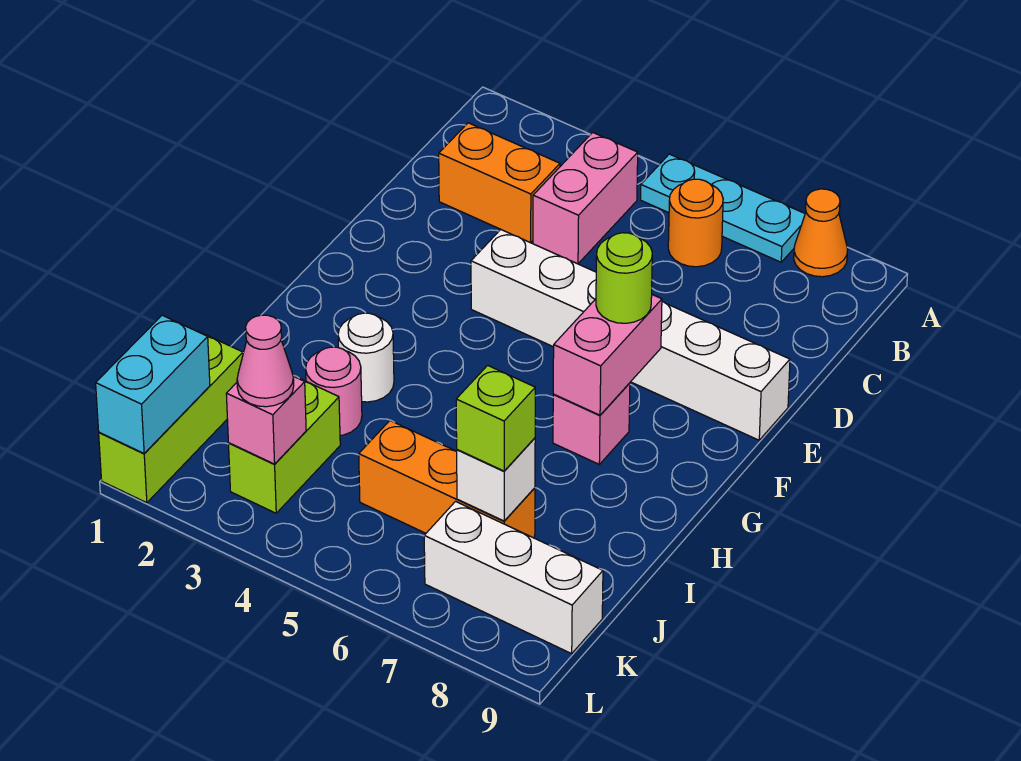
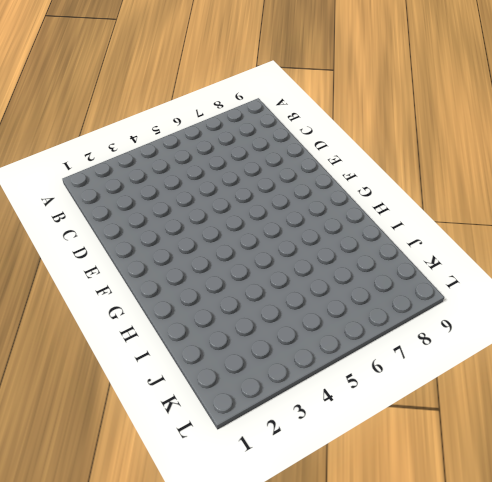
none -> cyan 1x3 plate [641,154,805,262]
none -> orange 1x1 cone [794,189,848,277]
none -> pink 1x2 brick [533,132,638,264]

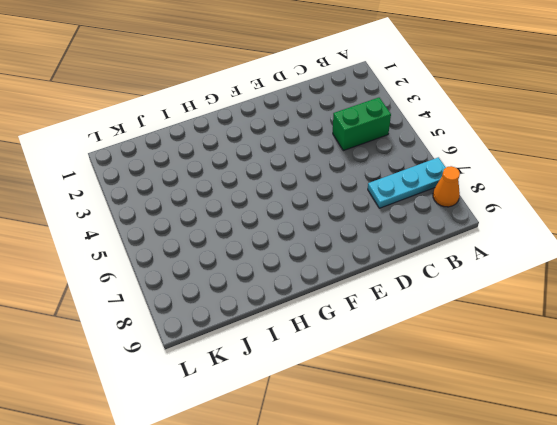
cyan 1x3 plate [368,157,446,208] -> cyan 1x3 plate turned to [641,154,805,262]
green 1x2 brick [333,97,391,151] -> pink 1x2 brick [533,132,638,264]
none -> orange 1x1 round brick [668,179,723,267]
none -> orange 1x2 brick [439,123,560,243]
none -> white 1x6 brick [471,230,790,440]

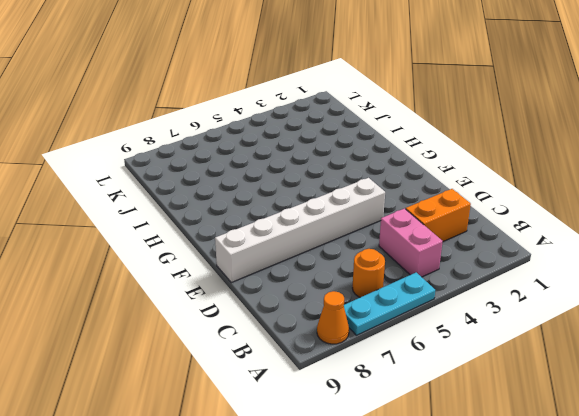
none -> pink 1x1 brick [553,383,630,464]
none -> white 1x1 round brick [338,313,394,402]
none -> pink 1x1 round brick [306,347,362,436]

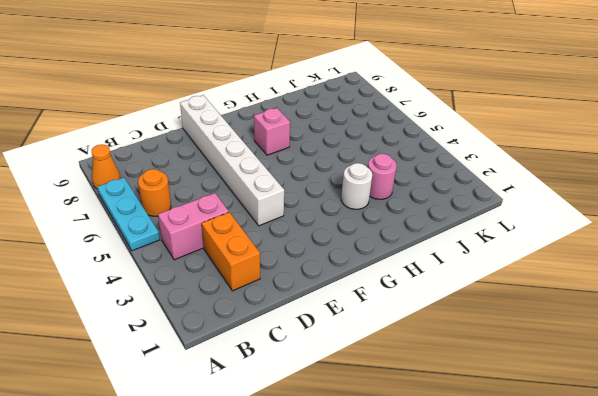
none -> lime 1x3 brick [99,331,243,503]
none -> lime 1x2 brick [229,375,340,513]
none -> orange 1x3 brick [359,420,535,538]

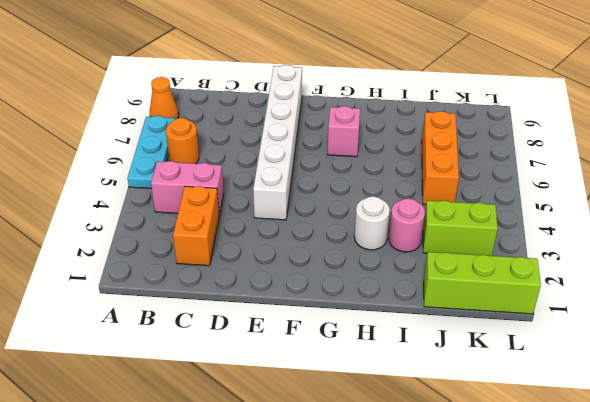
none -> white 1x3 brick [424,502,603,654]
none -> pink 1x2 brick [553,295,662,415]
none -> white 1x1 brick [457,438,535,521]

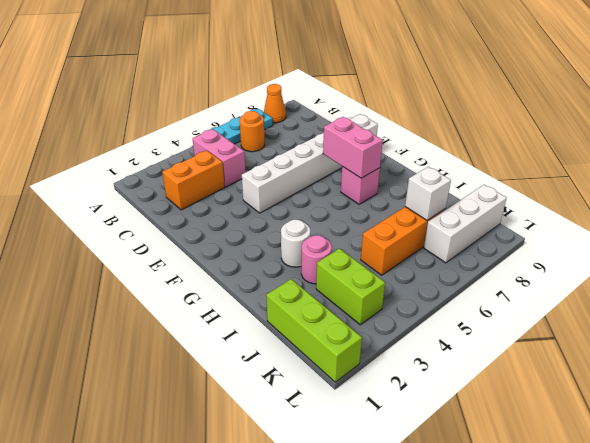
none -> cyan 1x2 brick [96,315,210,453]
none -> pink 1x1 brick [226,376,306,464]
none -> lime 1x1 round brick [596,233,652,323]

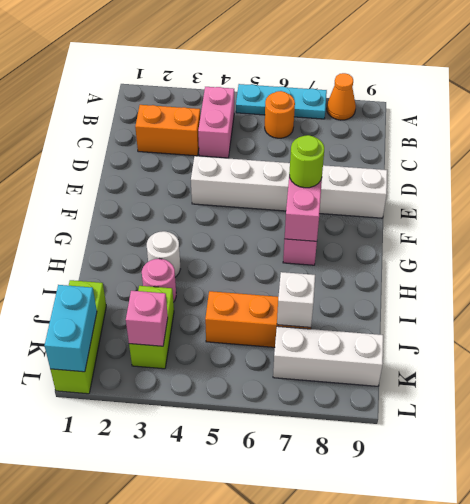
none -> lime 1x1 brick [456,365,535,471]
none -> pink 1x1 cone [237,315,294,407]

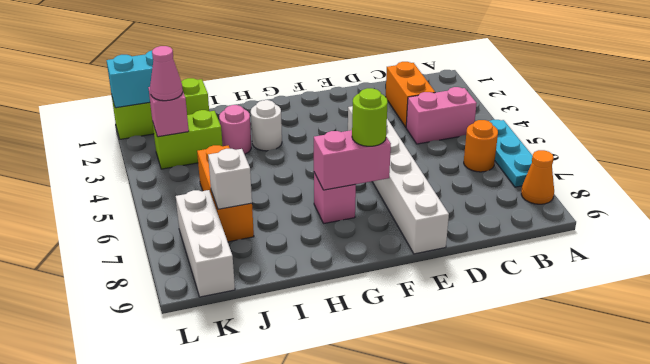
none -> lime 1x1 brick [456,365,535,471]

